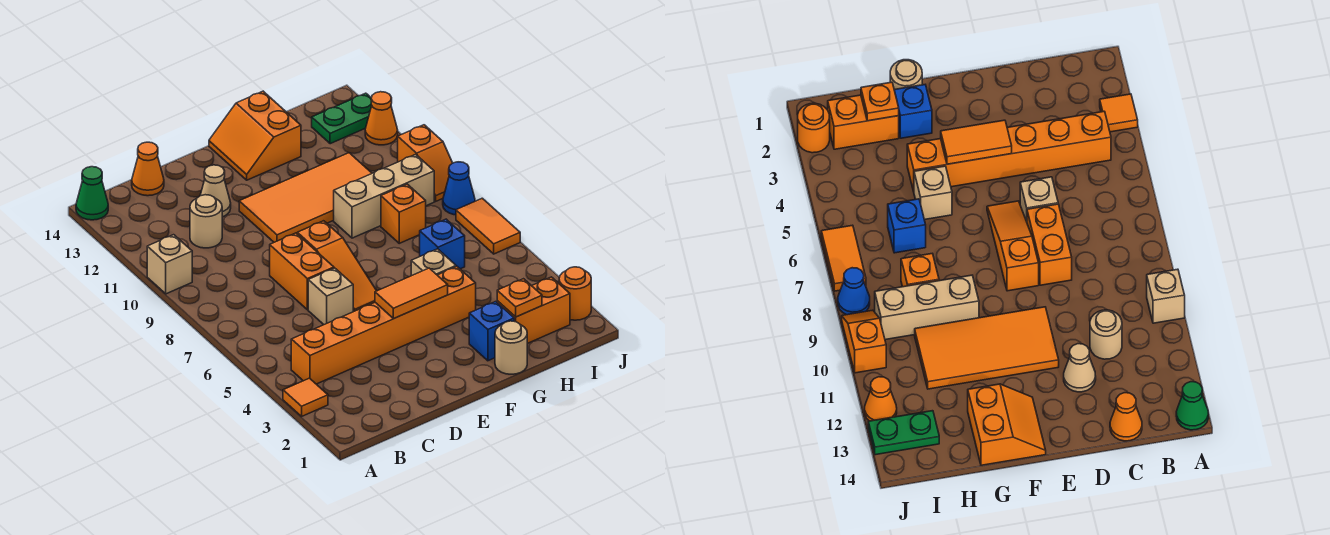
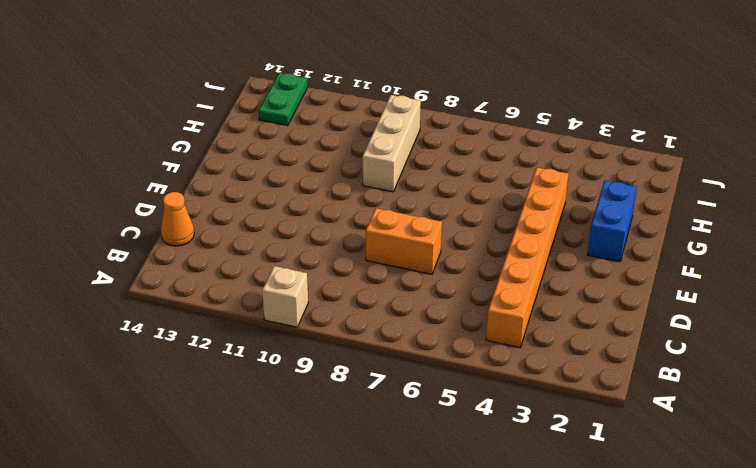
blue 1x2 brick [588,180,637,262] -> blue 1x1 brick [469,302,514,361]
none -> orange 1x1 tile [283,378,328,416]
none -> green 1x1 cone [76,167,108,220]
none -> tan 1x1 round brick [190,195,222,248]

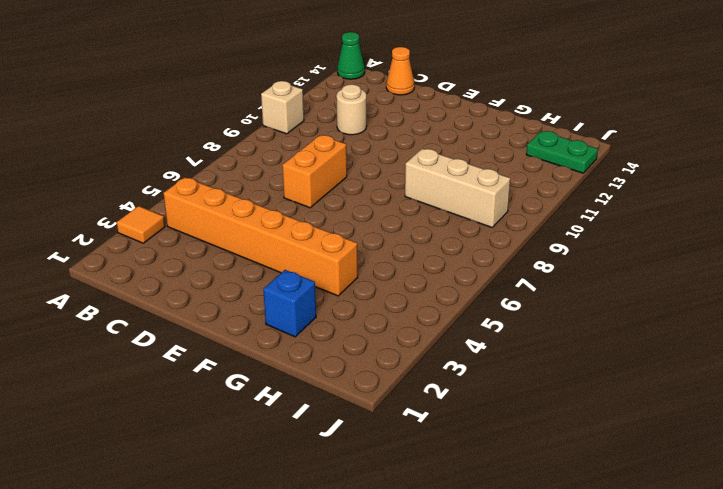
none -> tan 1x1 brick [308,268,353,325]
none -> tan 1x1 cone [200,165,231,217]
none -> orange 1x3 slope [297,221,376,312]

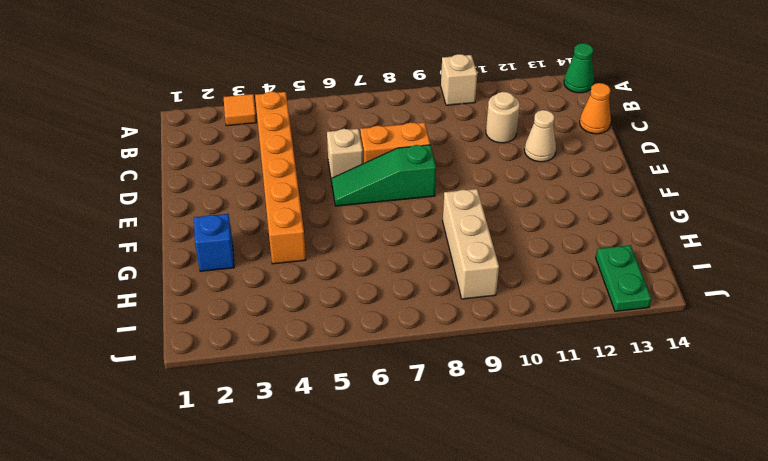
green 1x3 slope [332,145,436,206] -> orange 1x3 slope [297,221,376,312]
none -> orange 2x4 tile [239,153,372,242]
none -> orange 2x2 slope [209,91,301,180]
none -> tan 1x1 round brick [495,321,527,374]

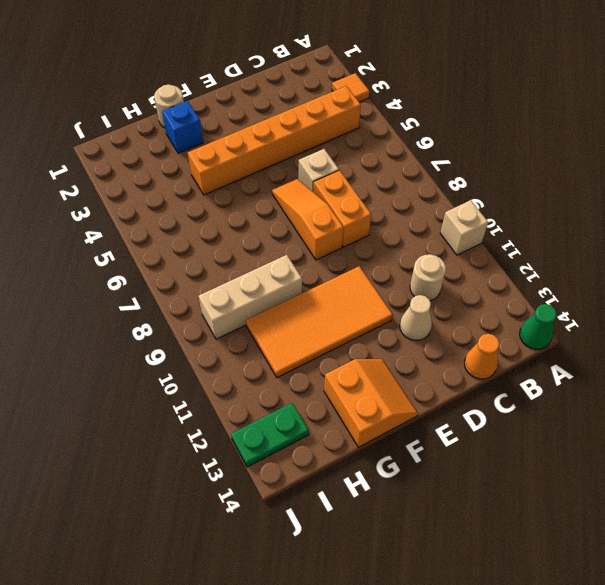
none -> tan 1x1 brick [411,249,456,276]
none -> orange 1x2 brick [497,277,570,344]
none -> blue 1x1 brick [420,219,465,269]

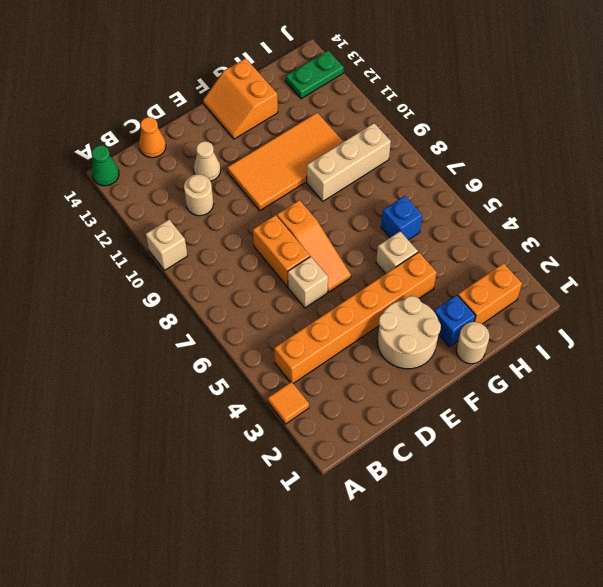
tan 2x2 round brick [377,296,441,369] -> none
none -> orange 1x1 brick [381,184,426,243]
none -> orange 1x1 round brick [559,267,591,320]
none -> orange 1x2 tile [456,198,520,254]

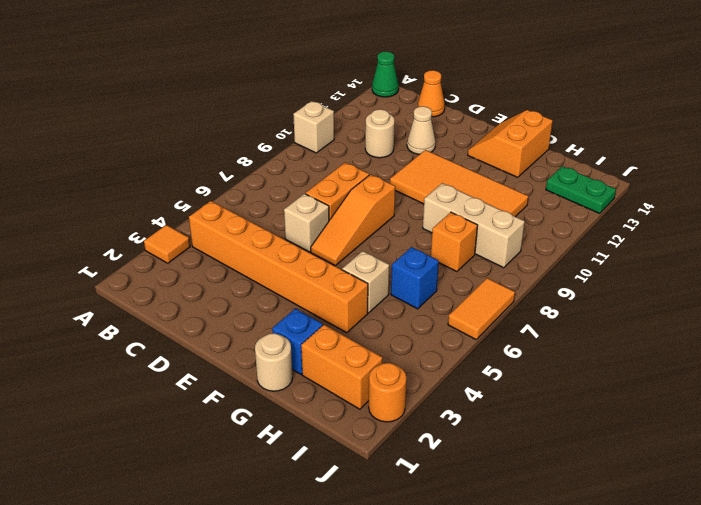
none -> blue 1x1 cone [443,162,475,215]
none -> orange 1x2 slope [398,125,452,201]
none -> orange 1x1 cone [365,92,398,145]

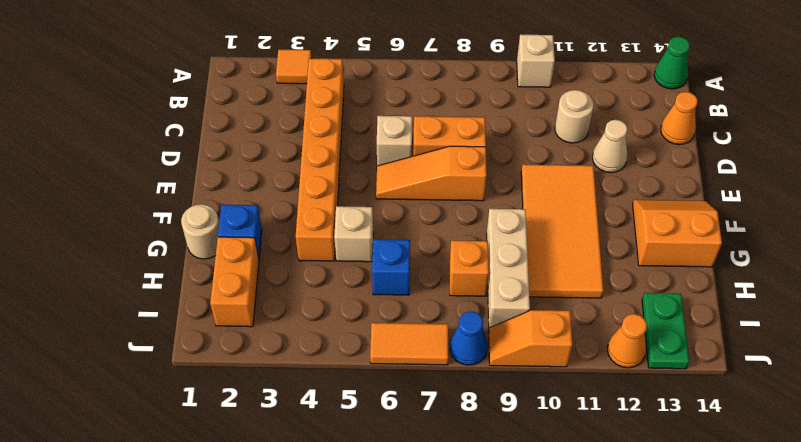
none -> orange 1x1 round brick [559,267,591,320]
none -> orange 1x2 tile [375,268,448,319]
none -> orange 1x1 plate [497,279,542,317]

